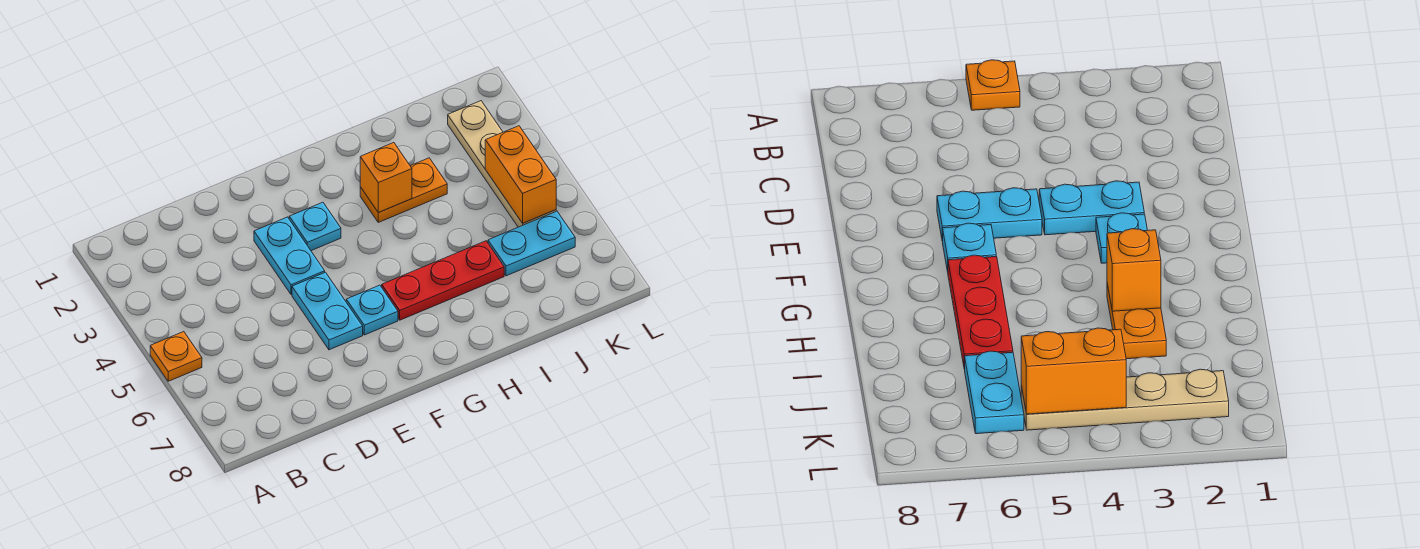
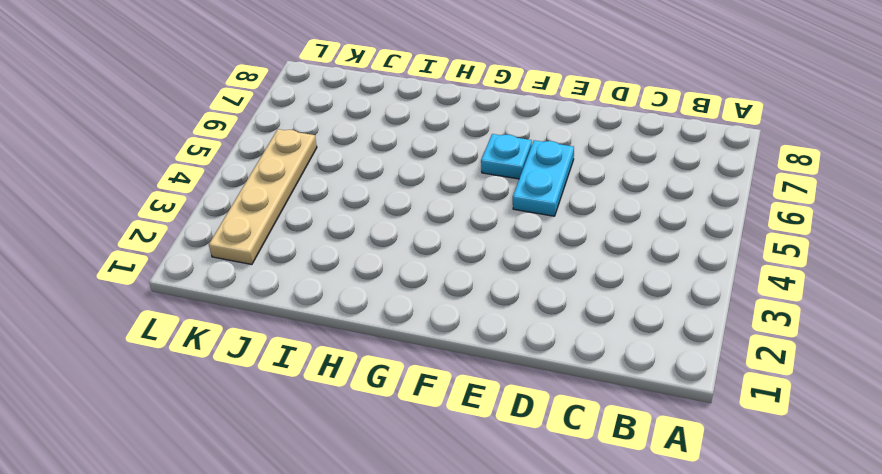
none -> orange 1x1 plate [150,332,202,381]
none -> cyan 1x2 plate [254,217,325,294]

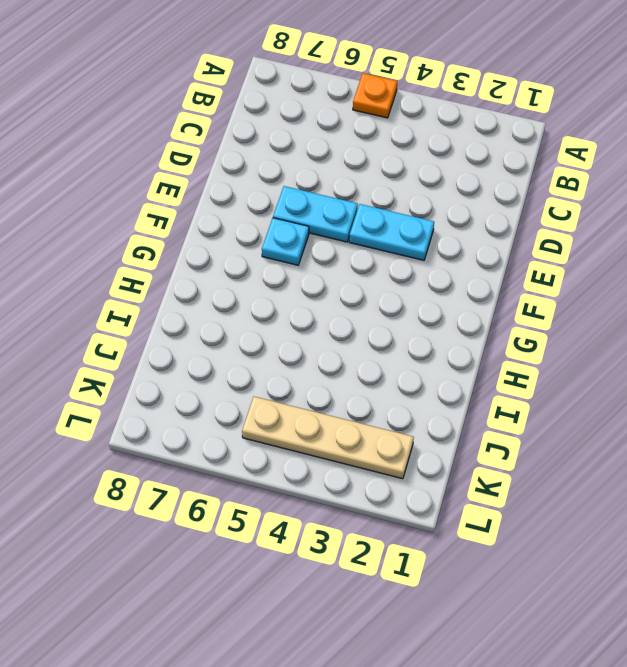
none -> cyan 1x1 plate [289,202,341,251]
none -> red 1x3 plate [382,241,504,320]

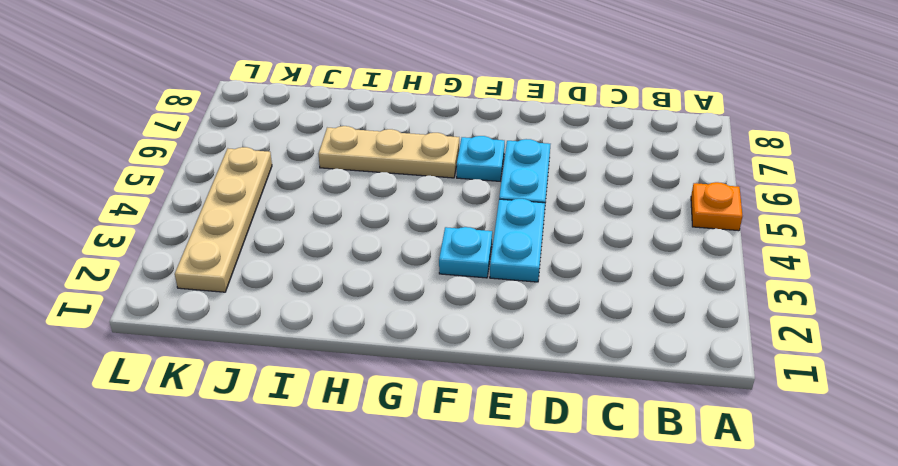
tan 1x3 plate [319,126,459,178] -> red 1x3 plate [382,241,504,320]
none -> orange 1x2 plate [360,158,447,222]
none -> cyan 1x2 plate [488,211,575,276]

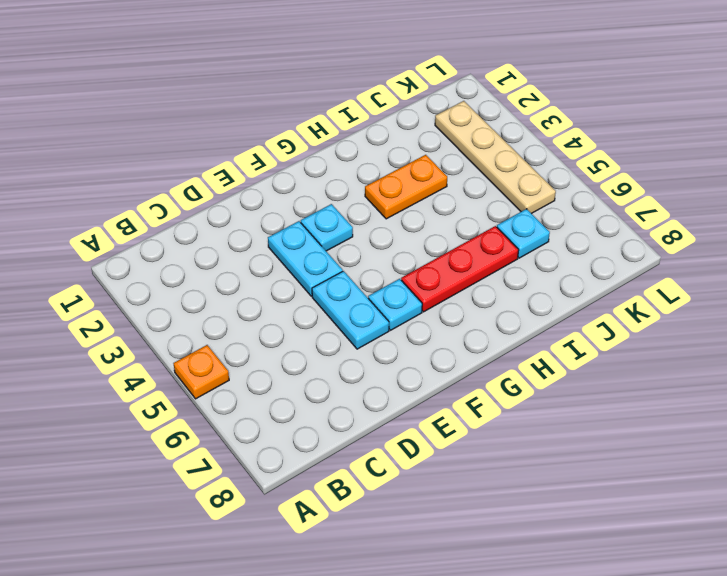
cyan 1x1 plate [497,209,550,258] -> cyan 1x2 plate [488,211,575,276]
none -> orange 1x1 brick [360,143,412,213]
none -> orange 1x2 brick [485,126,556,223]

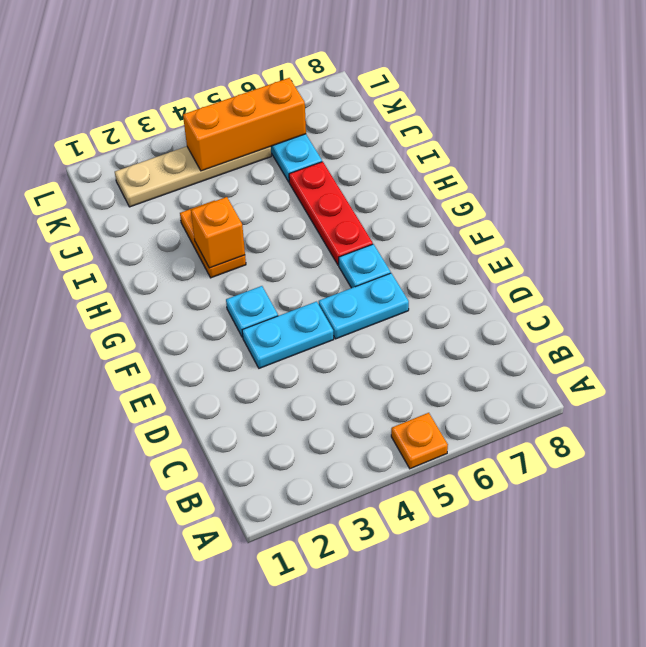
orange 1x3 brick [183,78,306,171] -> orange 1x2 brick [485,126,556,223]

